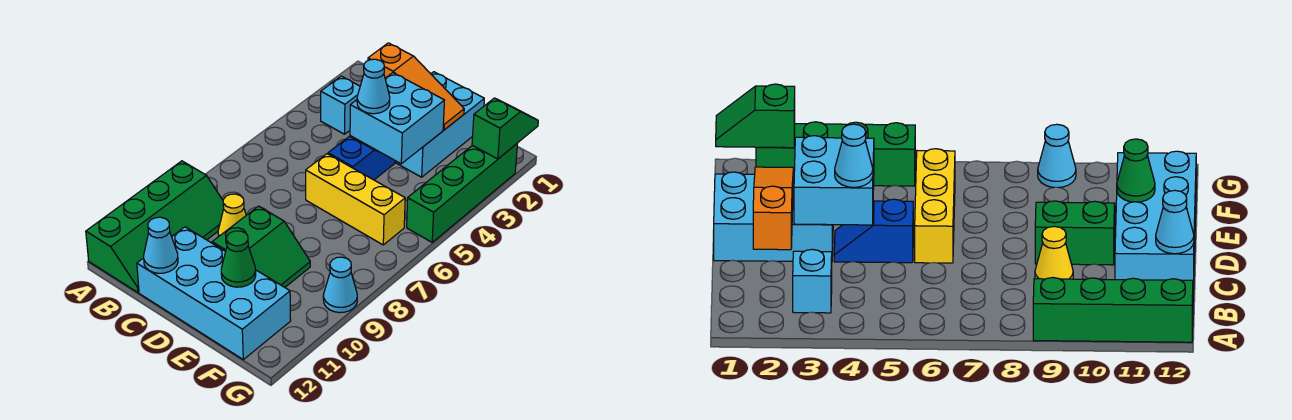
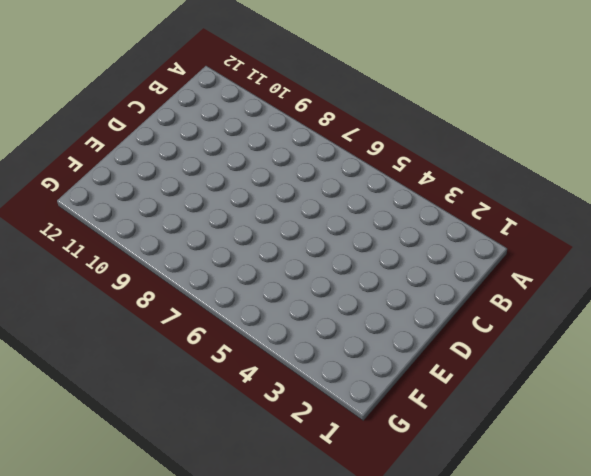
none -> green 2x4 slope [86,161,224,293]
none -> cyan 1x1 brick [321,76,360,134]
none -> yellow 1x1 cone [218,194,246,237]

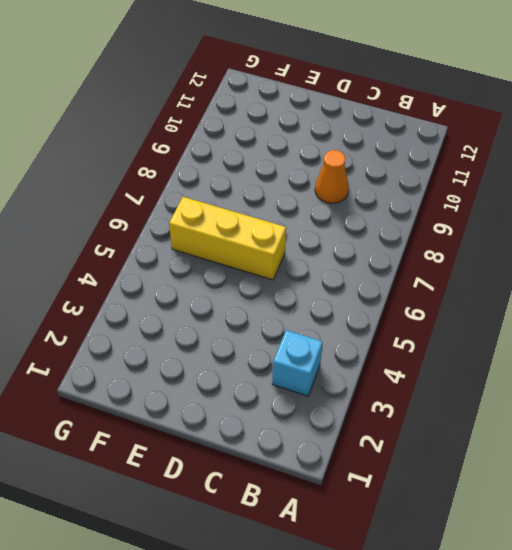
orange 1x1 cone [315,150,349,203] -> yellow 1x1 cone [218,194,246,237]
none -> green 2x4 slope [86,161,224,293]
none -> cyan 2x4 brick [137,227,291,359]
none -> cyan 2x3 brick [395,72,484,177]

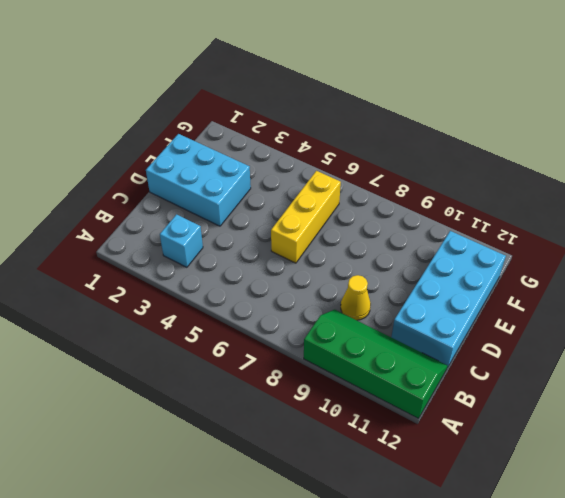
none -> blue 1x2 slope [328,136,395,180]
none -> green 2x2 slope [212,206,310,287]
none -> green 1x4 brick [407,144,517,242]

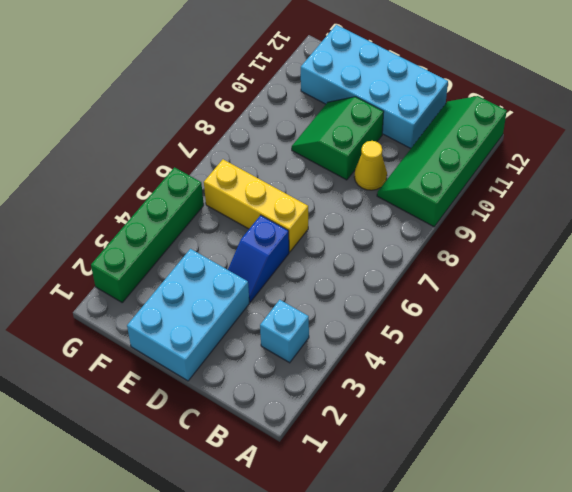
none -> cyan 1x1 cone [323,257,357,313]
none -> orange 1x3 slope [368,43,464,130]
none -> cyan 1x1 cone [144,217,178,273]

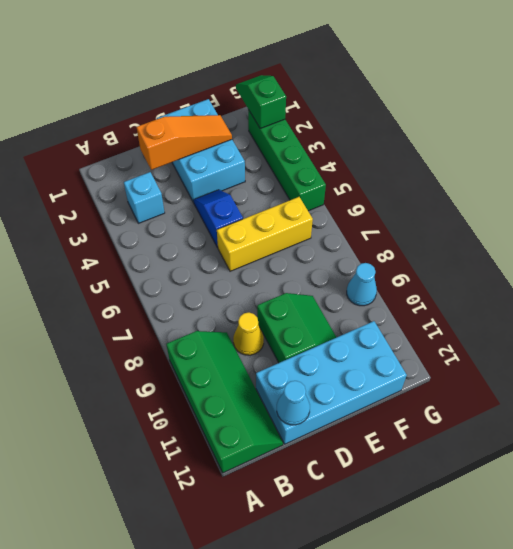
none -> cyan 2x2 brick [350,73,445,164]
none -> green 1x1 cone [221,231,256,287]
none -> cyan 1x1 cone [357,59,390,114]

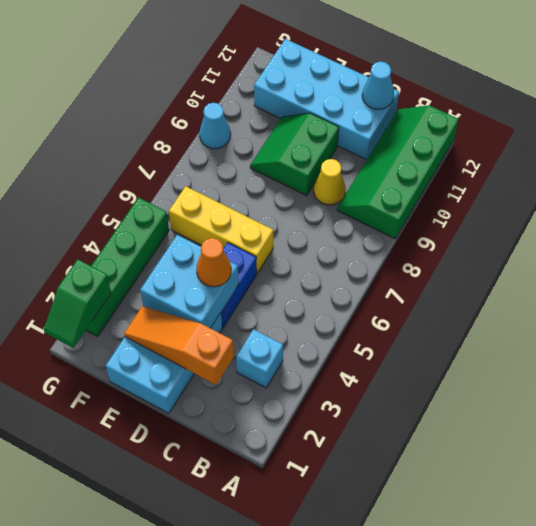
orange 1x1 cone [196,238,231,287] -> cyan 1x1 cone [357,59,390,114]
none -> green 1x1 cone [221,231,256,287]

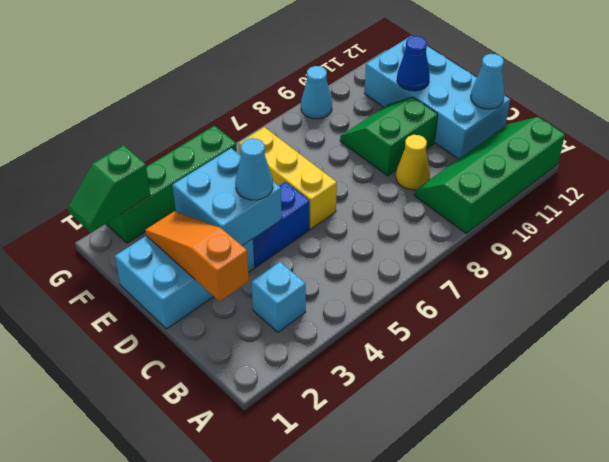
blue 1x1 cone [397,36,430,91] -> green 1x1 cone [221,231,256,287]

